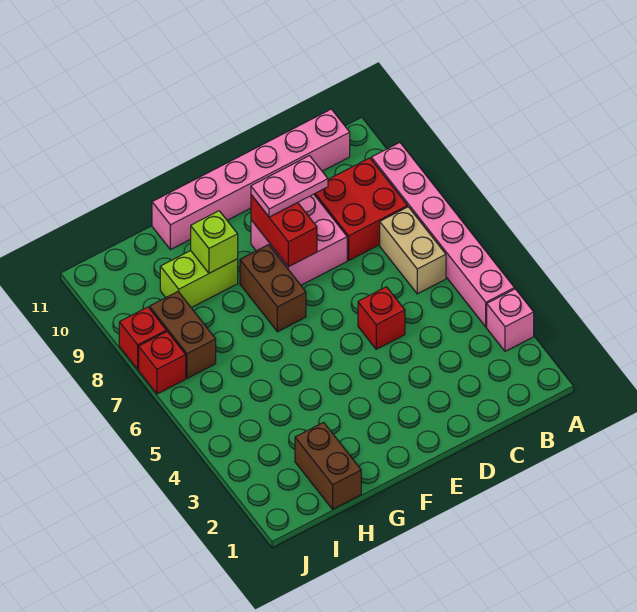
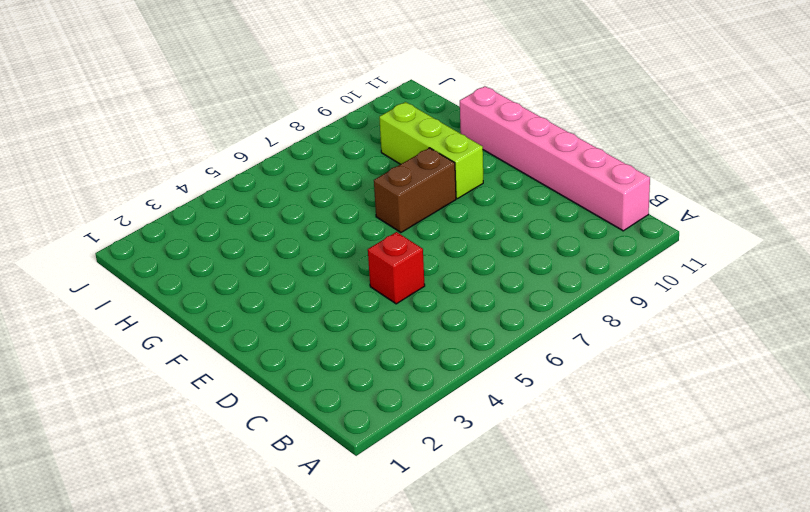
lime 1x3 brick [379,102,483,199] -> lime 1x2 brick [160,251,238,308]
none -> pink 1x1 brick [487,289,534,351]
none -> pink 1x6 brick [371,142,515,327]
none -> tan 1x2 brick [380,207,446,294]

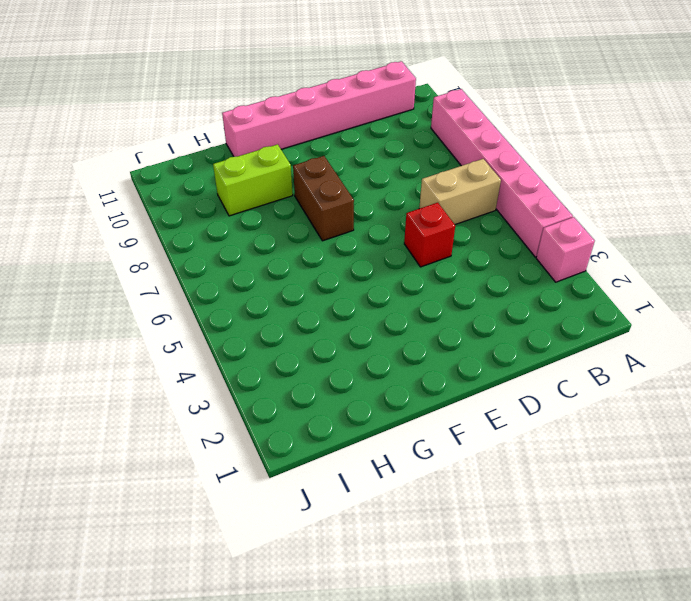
tan 1x2 brick [419,159,501,224] -> tan 1x2 brick turned to [380,207,446,294]
none -> red 2x2 brick [314,158,407,260]
none -> pink 2x2 brick [251,194,347,285]
none -> brown 1x2 brick [295,422,361,509]

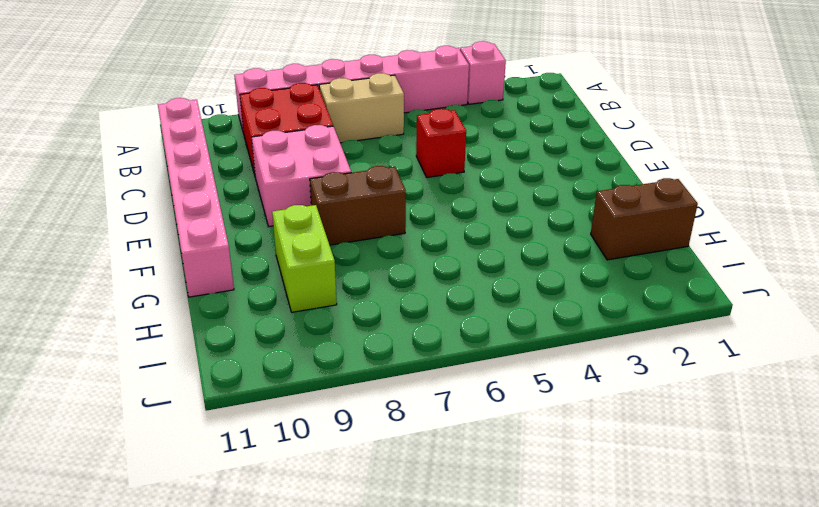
none -> brown 1x2 brick [150,292,216,378]
none -> red 1x1 brick [139,332,186,394]
none -> red 1x1 brick [119,307,166,369]

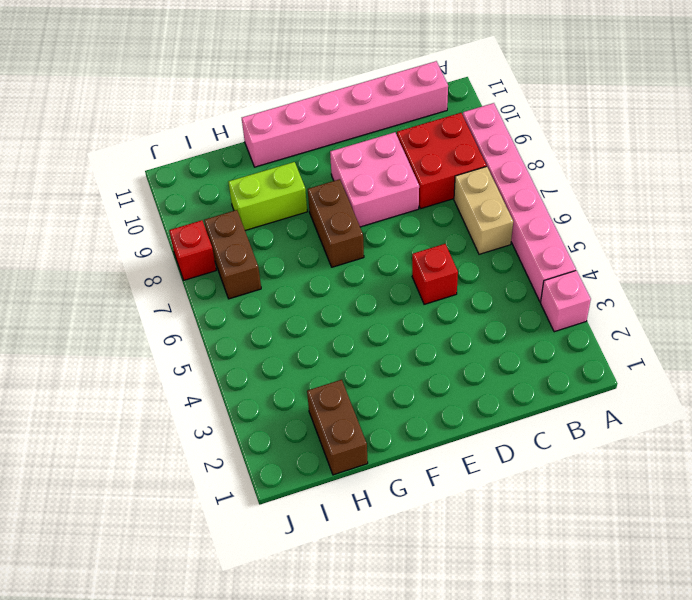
none -> red 1x1 brick [139,332,186,394]
none -> red 1x2 brick [251,195,317,267]
none -> lime 1x1 brick [191,211,238,273]

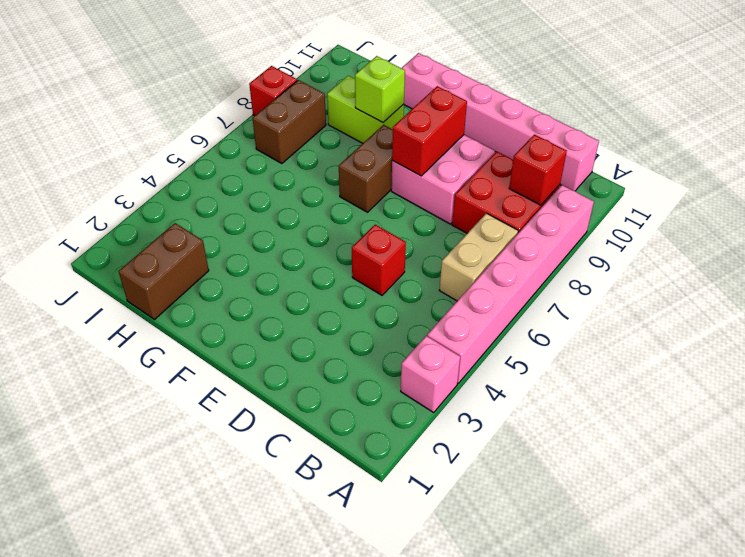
red 1x1 brick [509,135,567,205] -> red 1x1 brick moved to [139,332,186,394]
none -> pink 1x2 plate [251,156,328,217]

